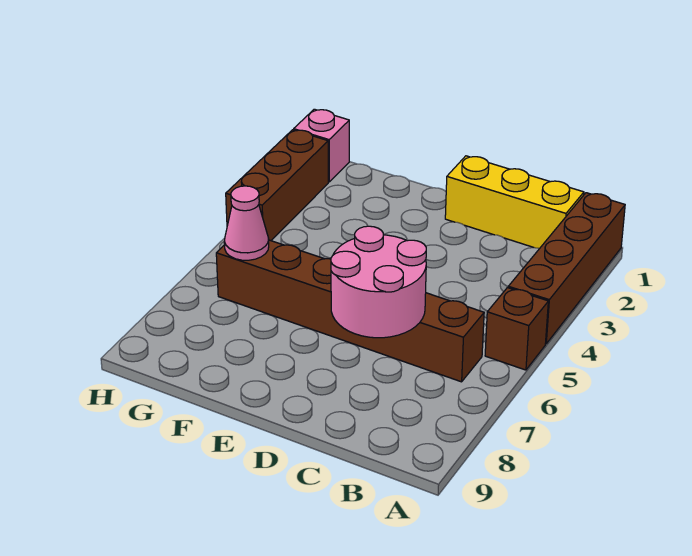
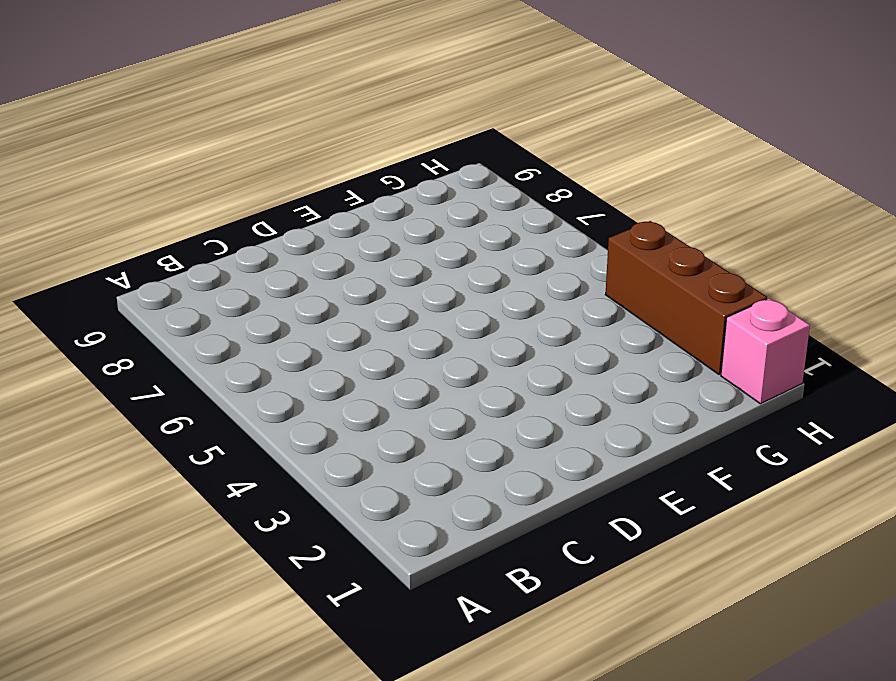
none -> brown 1x4 brick [508,193,625,344]
none -> brown 1x1 brick [485,288,548,370]

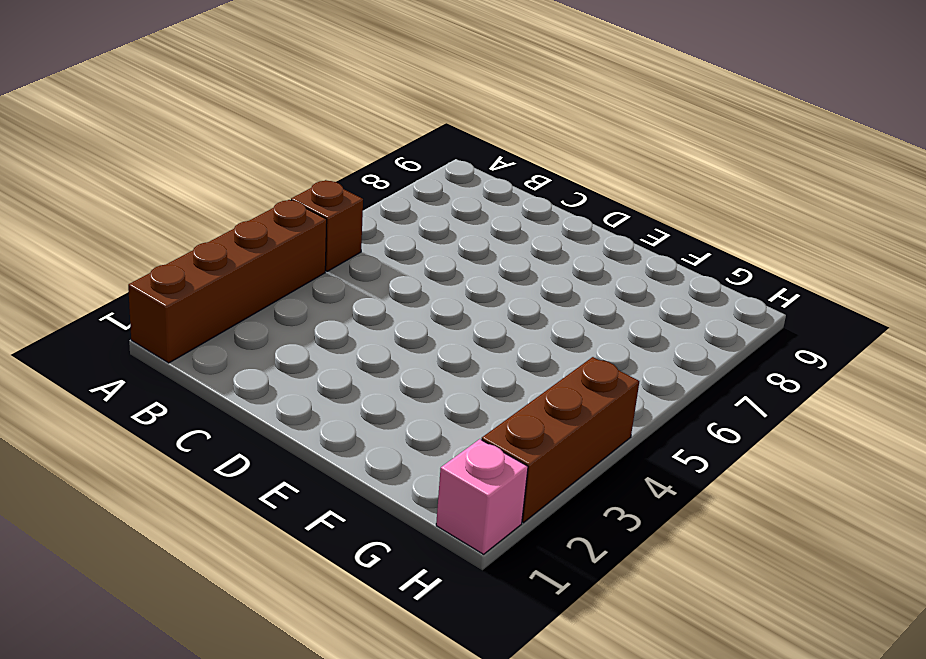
none -> yellow 1x3 brick [445,156,584,249]
none -> brown 1x6 brick [216,240,484,382]

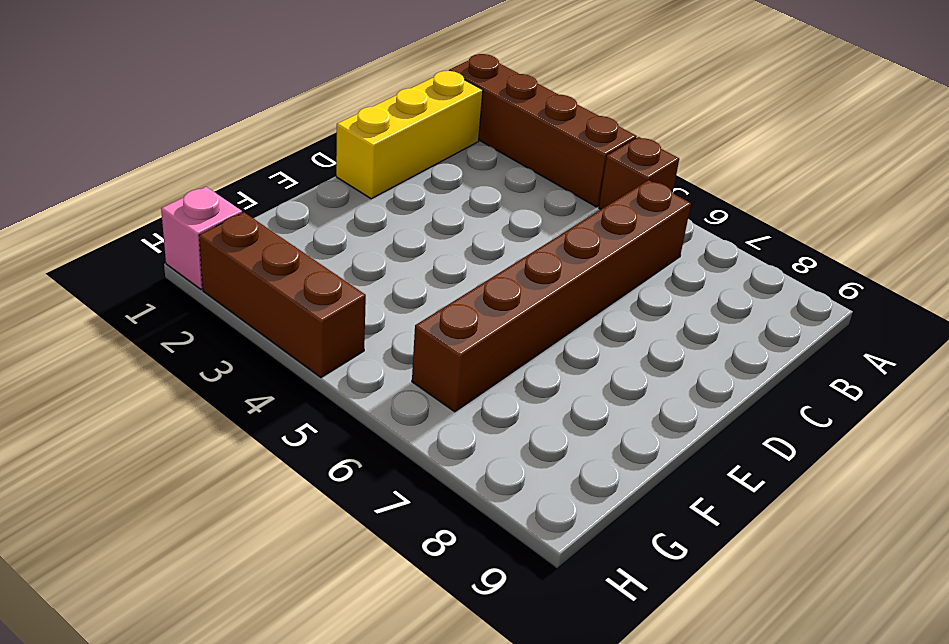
none -> pink 2x2 round brick [331,226,426,338]
none -> pink 1x1 cone [224,186,269,260]

